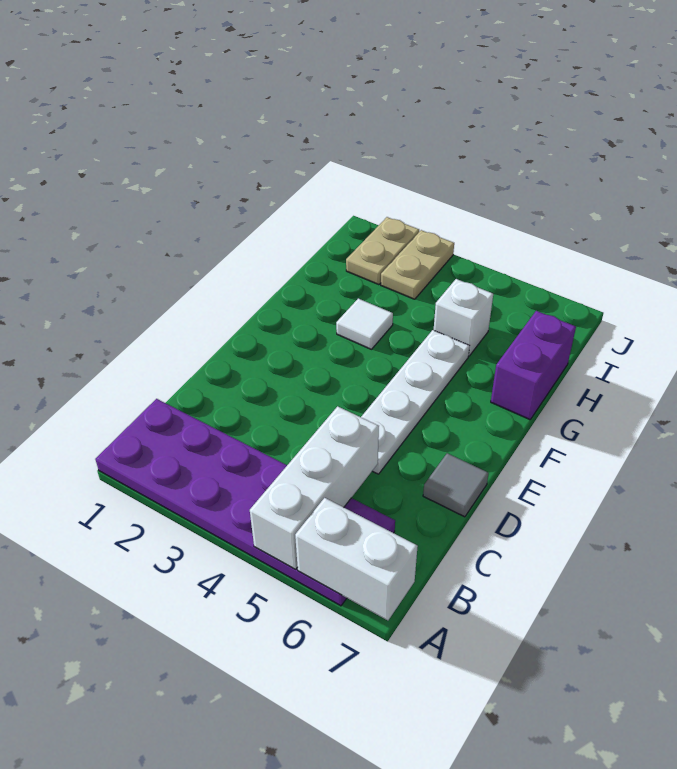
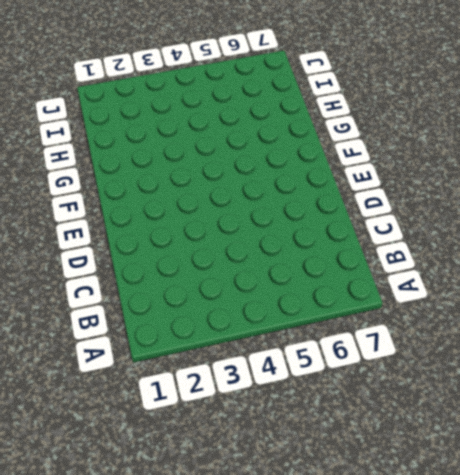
none -> purple 2x6 plate [95,399,395,606]
none -> white 1x4 plate [361,330,470,474]

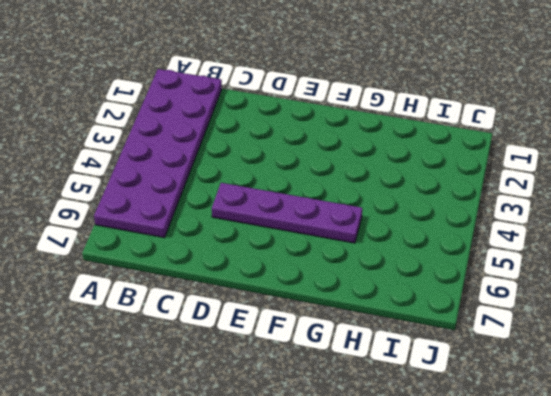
purple 1x4 plate [212,183,362,243] -> white 1x4 plate [361,330,470,474]
none -> grey 1x1 tile [423,453,489,517]
none -> white 1x1 tile [336,299,393,349]

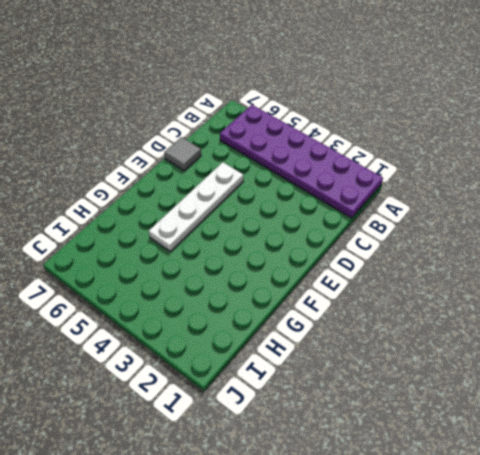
none -> white 1x1 tile [336,299,393,349]
none -> purple 1x2 brick [491,311,576,420]

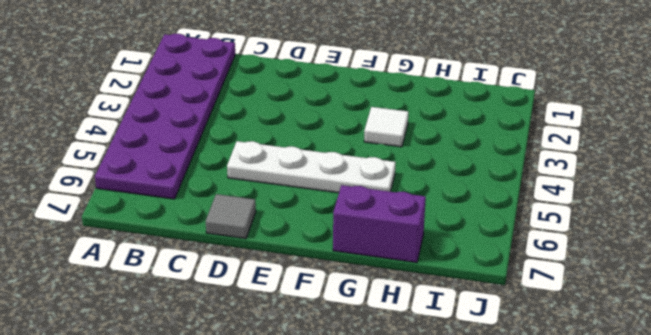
none -> white 1x1 brick [434,279,493,356]
none -> tan 1x2 plate [346,217,419,285]

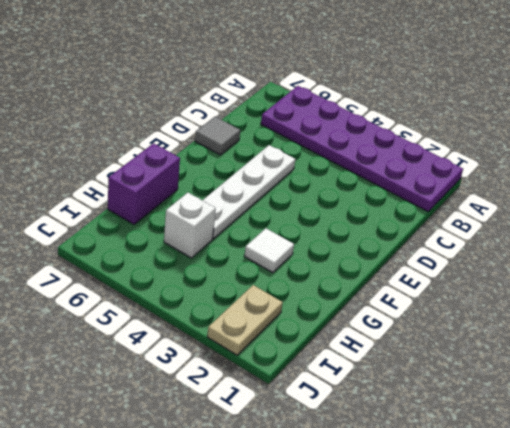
none -> tan 1x2 plate [381,230,454,299]
none -> white 1x3 brick [250,406,379,569]

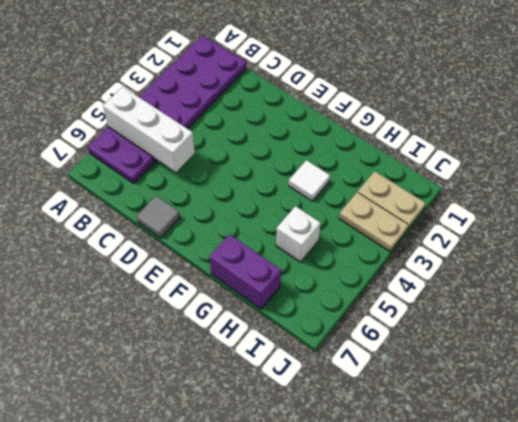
none -> white 1x4 plate [361,330,470,474]
none -> white 1x2 brick [295,498,418,620]

